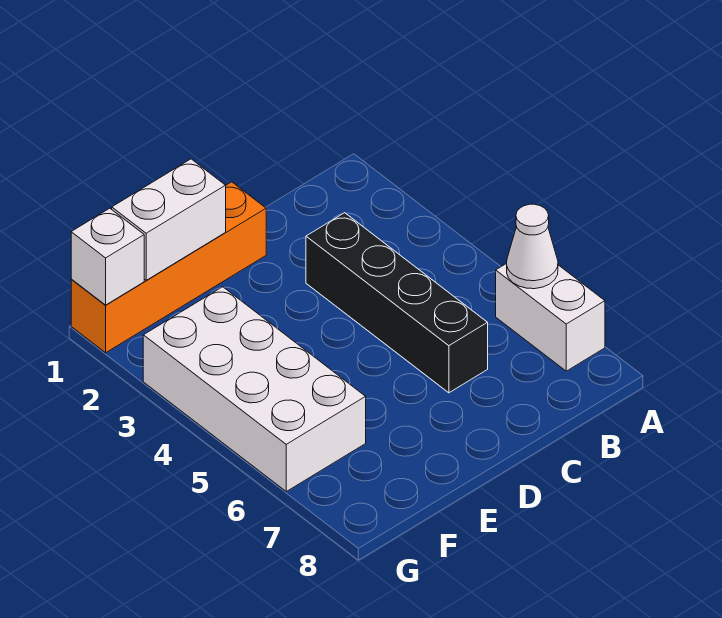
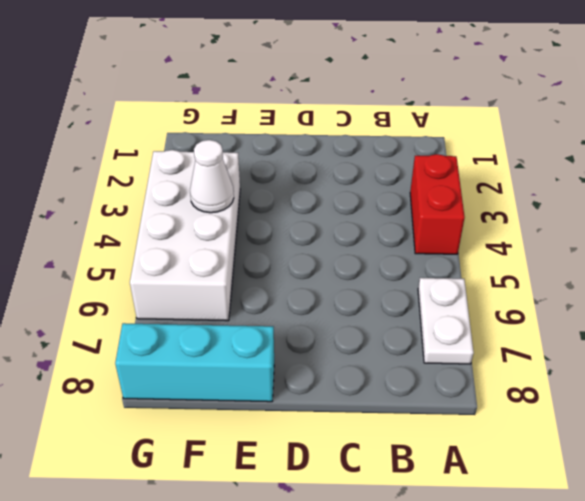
red 1x2 brick [410,154,465,254] -> none
white 1x2 plate [418,278,474,364] -> white 1x2 brick [496,263,605,371]
cyan 1x3 brick [115,323,274,402] -> none
white 1x1 cone [190,140,234,213] -> white 1x1 cone moved to [507,204,558,289]
none -> black 1x4 brick [306,213,488,393]
none -> orange 1x4 brick [71,182,266,353]

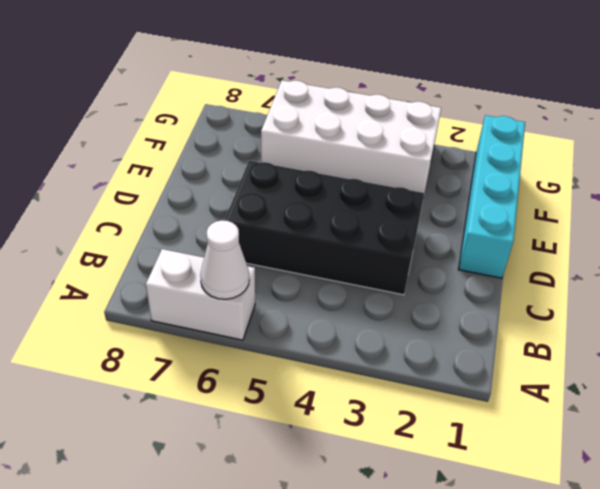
black 2x4 brick [225,161,424,295] -> black 1x4 brick [306,213,488,393]
cyan 1x4 brick [458,115,525,278] -> orange 1x4 brick [71,182,266,353]
none -> white 1x2 brick [112,159,226,280]
none -> white 1x1 brick [71,208,144,305]

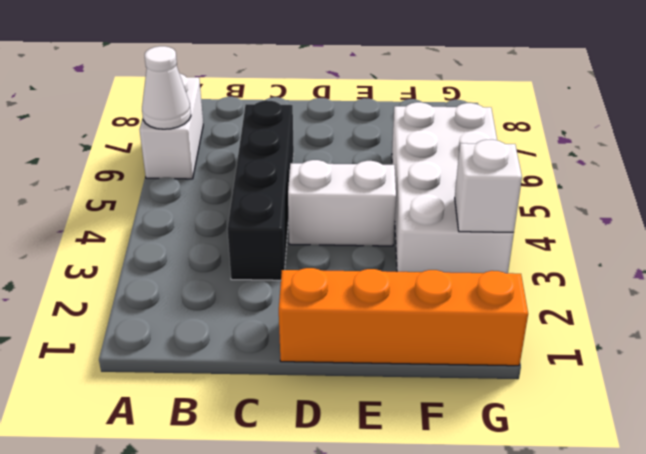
white 1x2 brick [288,160,396,246] -> white 1x2 brick moved to [112,159,226,280]
white 1x1 brick [455,140,522,232] -> white 1x1 brick moved to [71,208,144,305]

